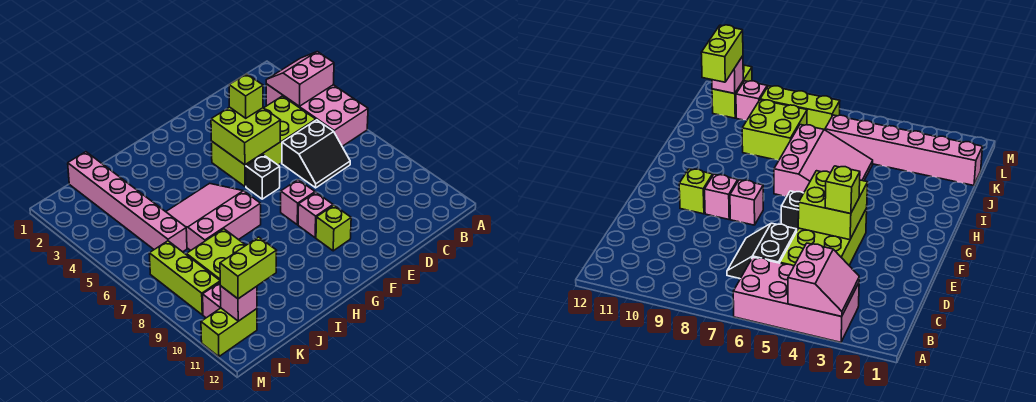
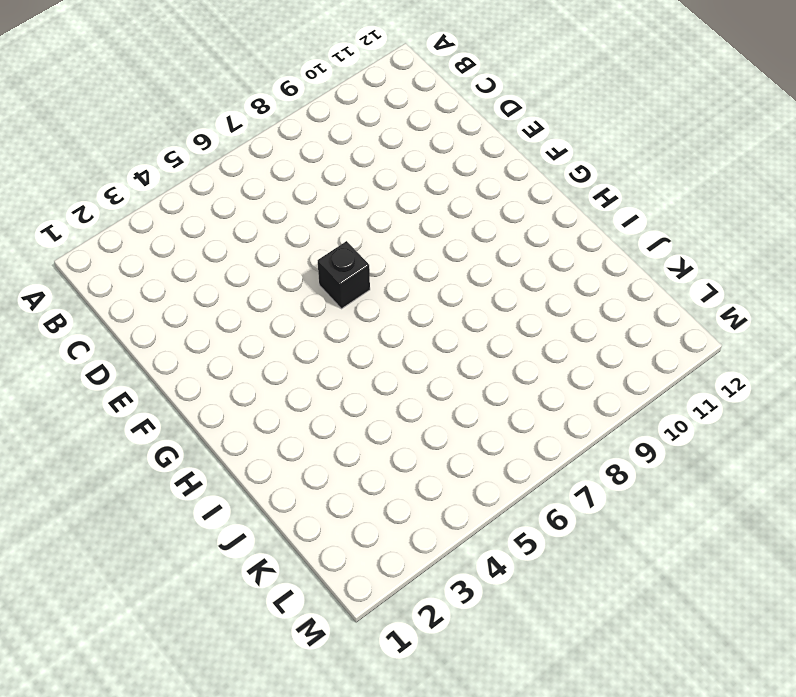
none -> pink 2x4 brick [266,84,368,146]
none -> lime 2x4 brick [211,96,316,187]
none -> black 2x2 slope [282,120,350,188]

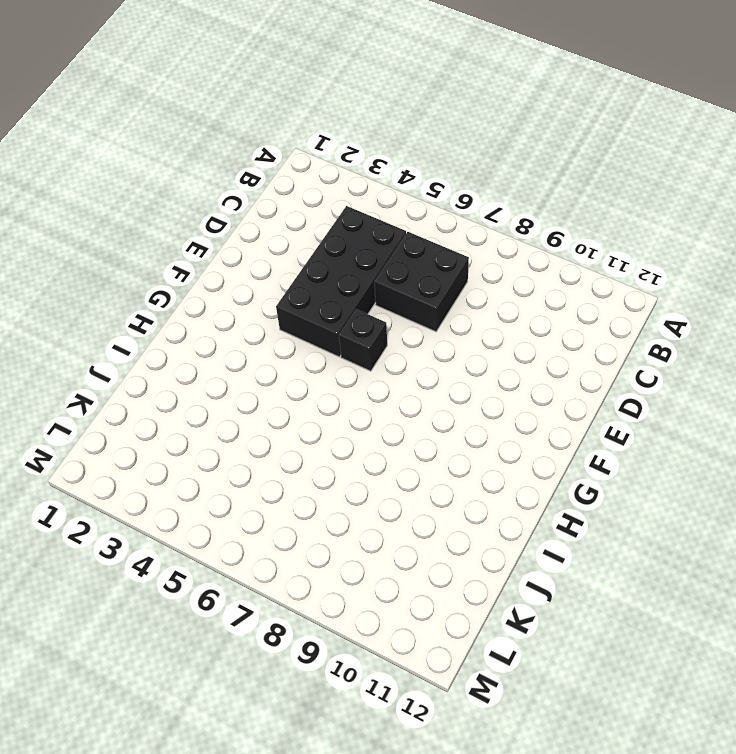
black 2x4 brick [276,206,406,357] -> lime 2x4 brick [211,96,316,187]
black 2x2 brick [374,232,469,332] -> black 2x2 slope [282,120,350,188]
none -> pink 2x4 brick [266,84,368,146]
none -> pink 1x1 brick [281,180,315,225]
none -> pink 1x1 brick [298,192,333,238]

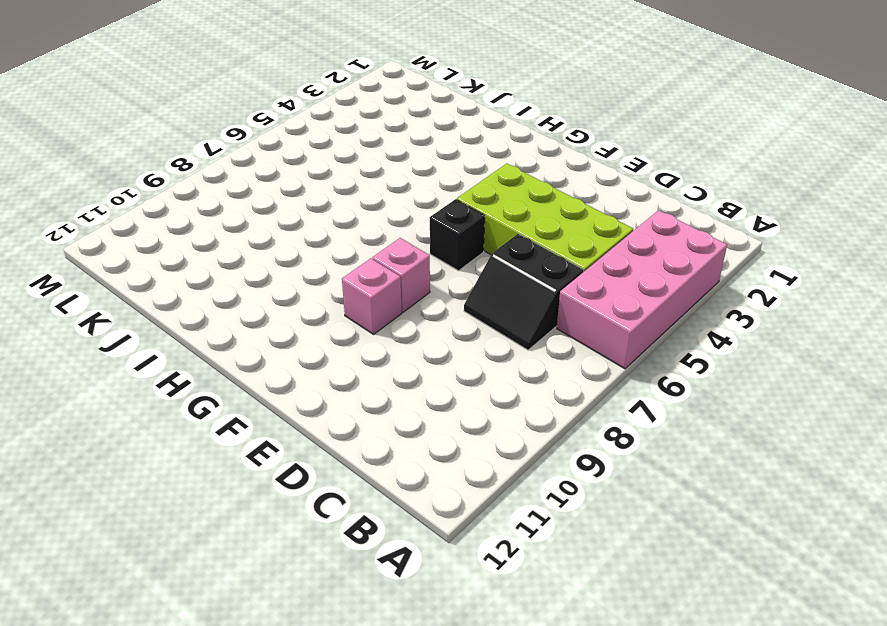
none -> lime 1x1 brick [316,205,351,251]
none -> pink 3x3 slope [166,183,261,251]
none -> lime 2x2 brick [186,229,246,280]

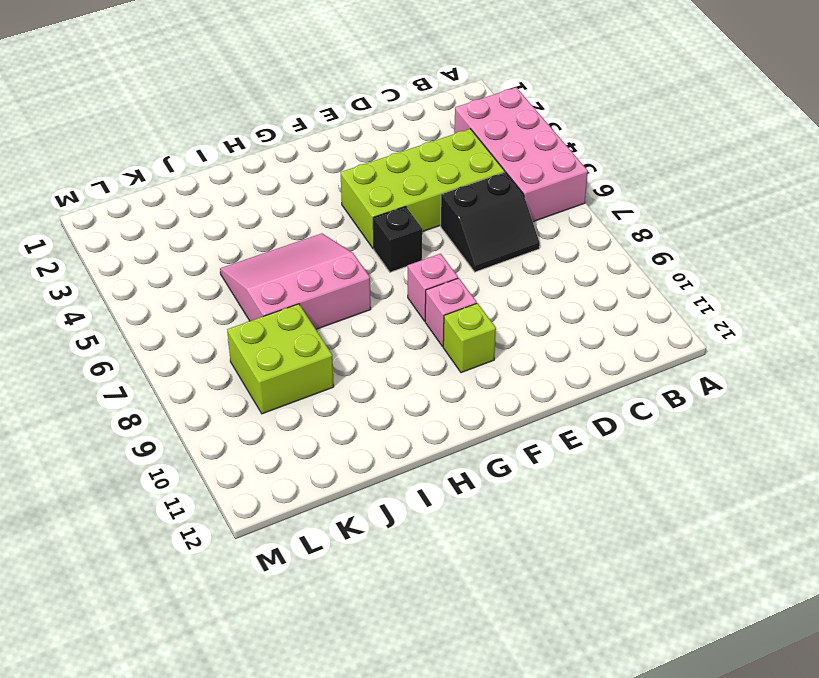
none -> pink 1x6 brick [68,152,187,252]
none -> lime 1x3 brick [149,241,220,315]
none -> pink 1x1 brick [203,283,221,318]

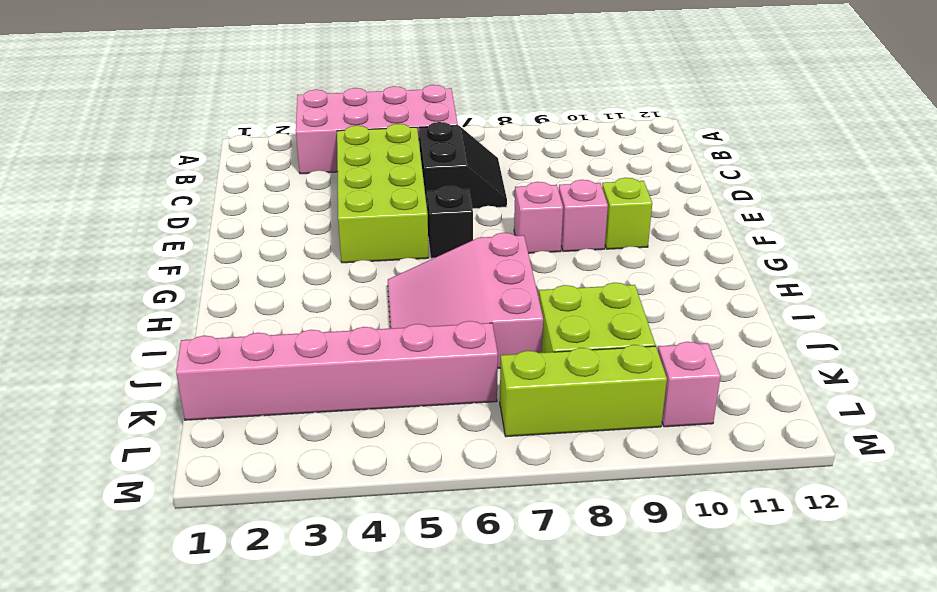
none -> lime 1x2 brick [201,308,257,357]
none -> pink 2x2 slope [266,52,334,106]
none -> lime 2x2 brick [211,107,281,165]

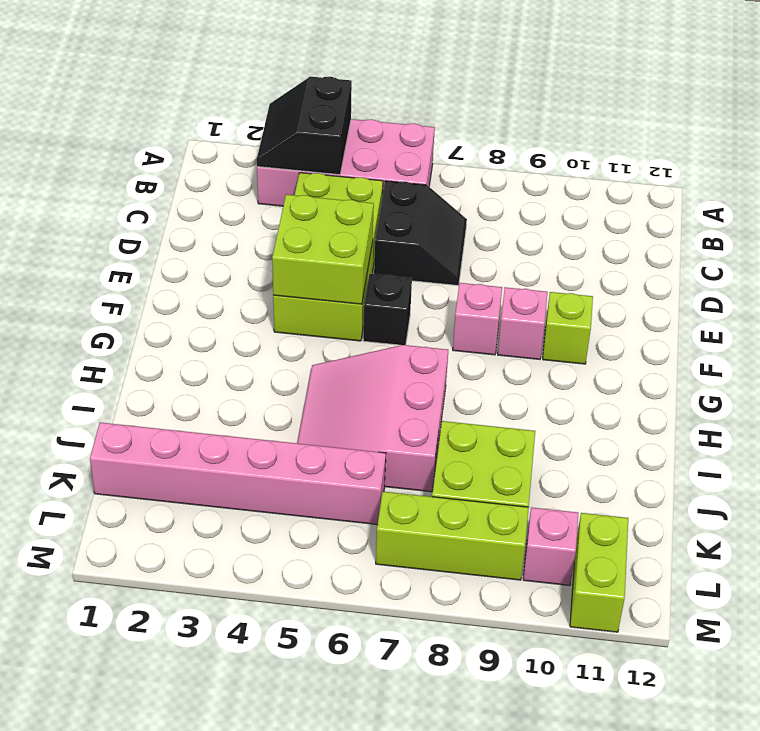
black 2x2 slope [257,76,352,175] -> pink 2x2 slope [266,52,334,106]
none -> pink 1x1 brick [220,286,257,321]
none -> lime 1x1 brick [229,74,263,118]
none -> lime 1x2 brick [220,237,277,299]

